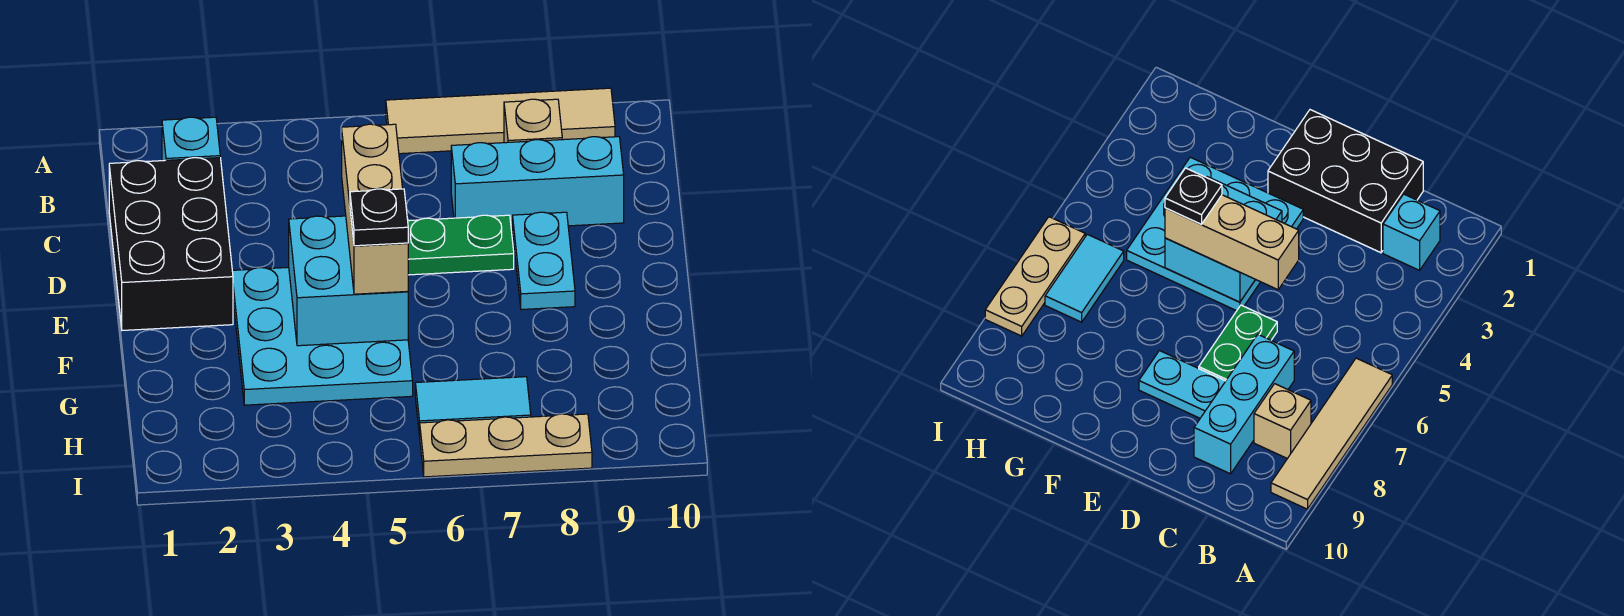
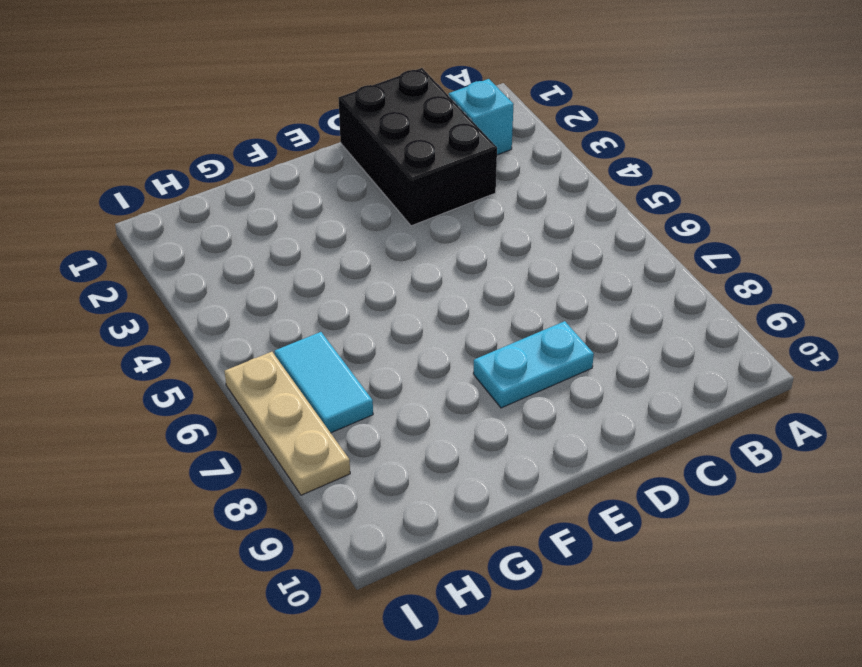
black 2x3 brick [338,68,497,226] -> black 2x3 brick turned to [109,158,233,330]
none -> tan 1x4 tile [386,88,615,154]
none -> tan 1x1 brick [504,99,562,143]
none -> cyan 1x3 brick [451,137,624,229]

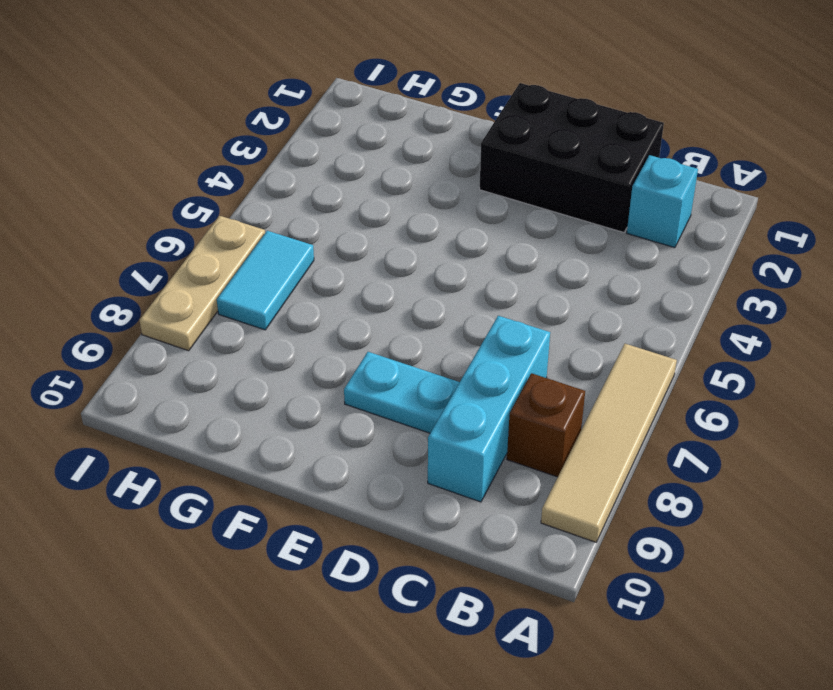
brown 1x1 brick [507,373,585,477] -> tan 1x1 brick [504,99,562,143]
none -> green 1x2 plate [408,215,514,275]
none -> cyan 3x3 plate [232,267,413,405]
none -> cyan 2x2 brick [289,216,408,346]

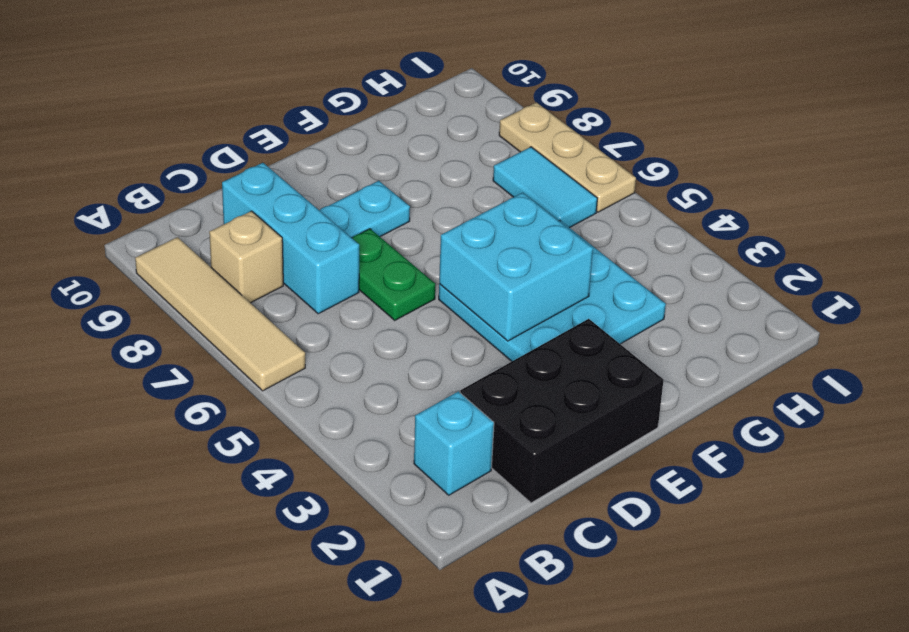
none -> tan 1x3 brick [342,124,408,294]
none -> black 1x1 plate [350,189,408,246]

